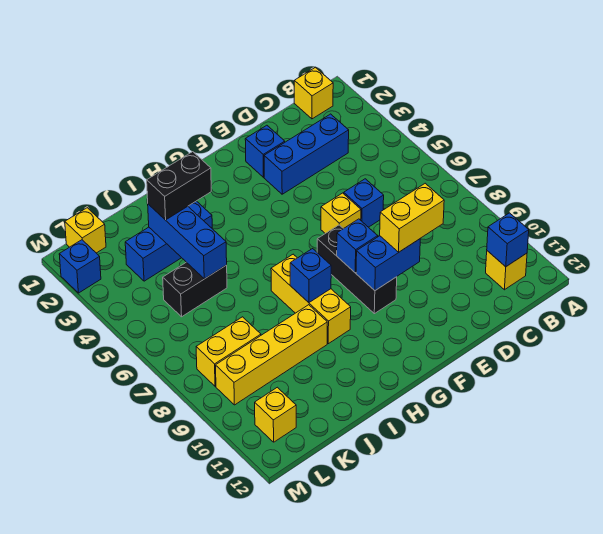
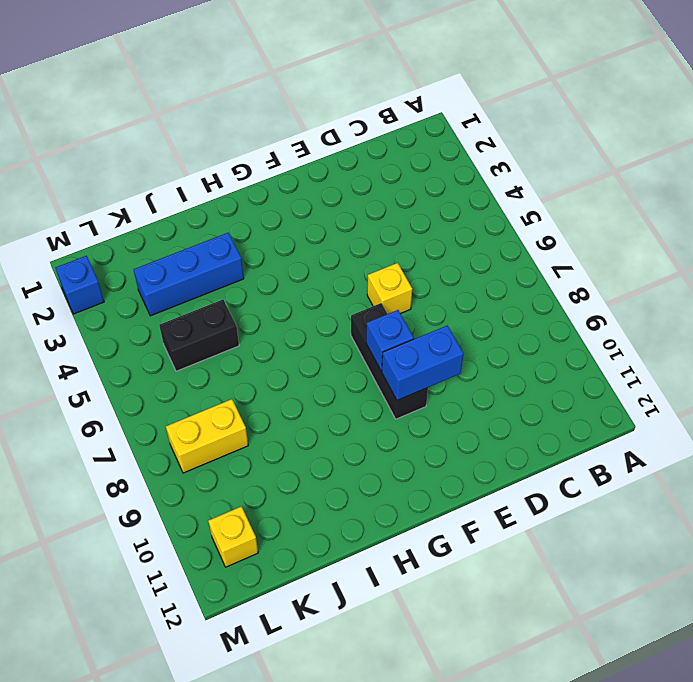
none -> yellow 1x1 brick [294,67,333,119]
none -> yellow 1x1 brick [486,251,527,290]
none -> blue 1x3 brick [264,114,349,194]

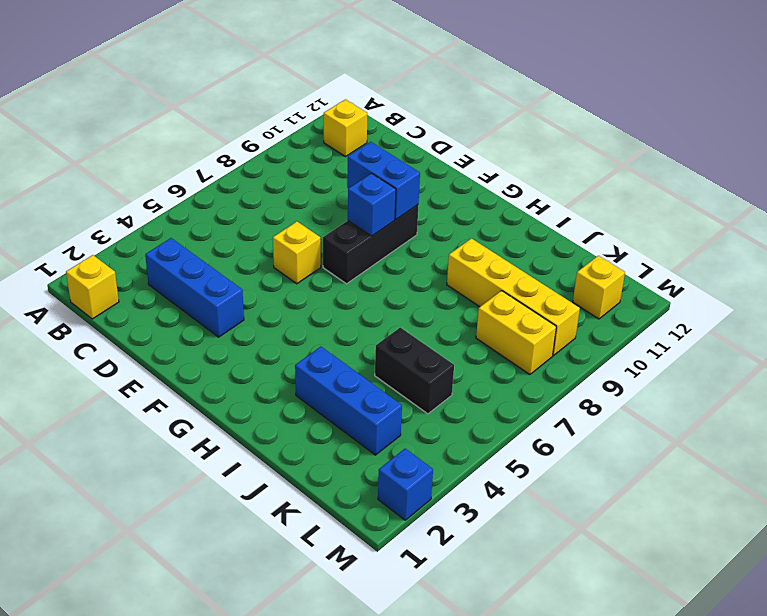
none -> blue 1x1 brick [344,179,384,227]
none -> blue 1x1 brick [245,125,285,177]
none -> yellow 1x3 brick [271,254,351,344]

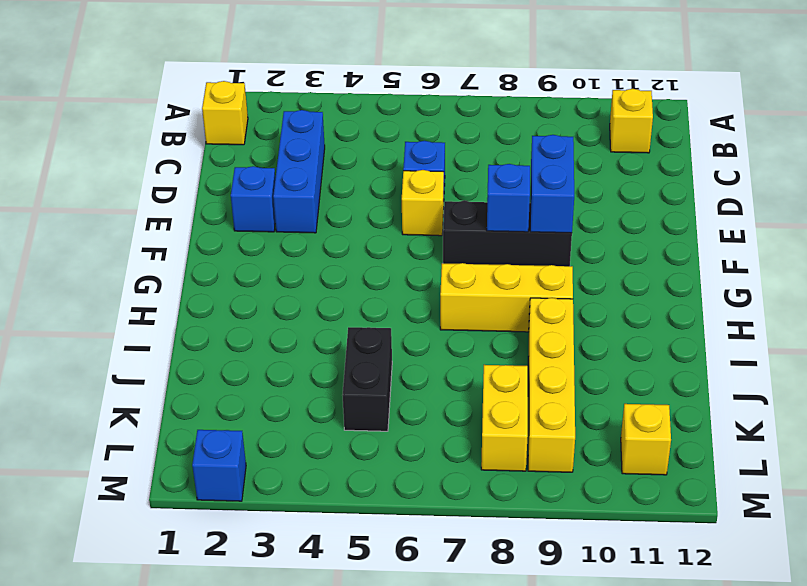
none -> blue 1x3 brick [125,201,212,281]
none -> yellow 1x1 brick [65,208,106,253]
none -> blue 1x1 brick [487,213,529,267]

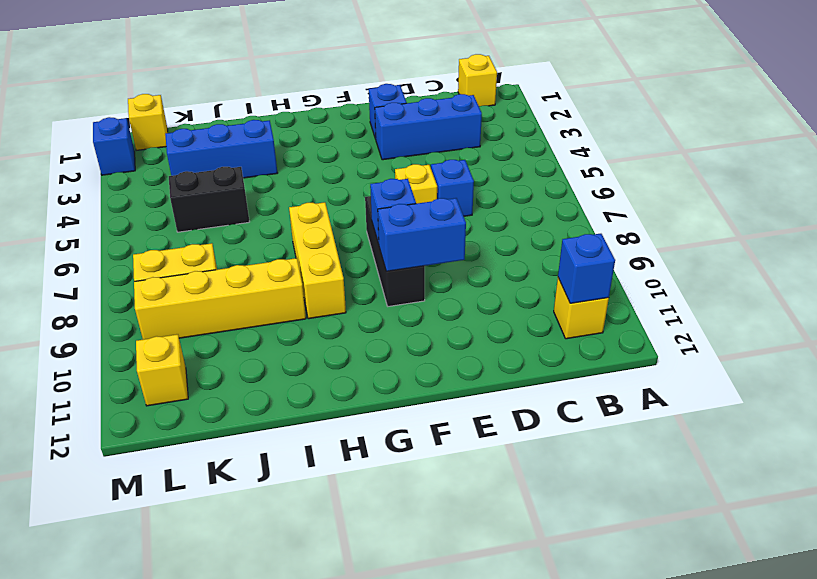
none -> blue 1x1 brick [290,249,331,302]
none -> blue 1x3 brick [148,204,227,279]
none -> yellow 1x2 brick [380,183,444,252]

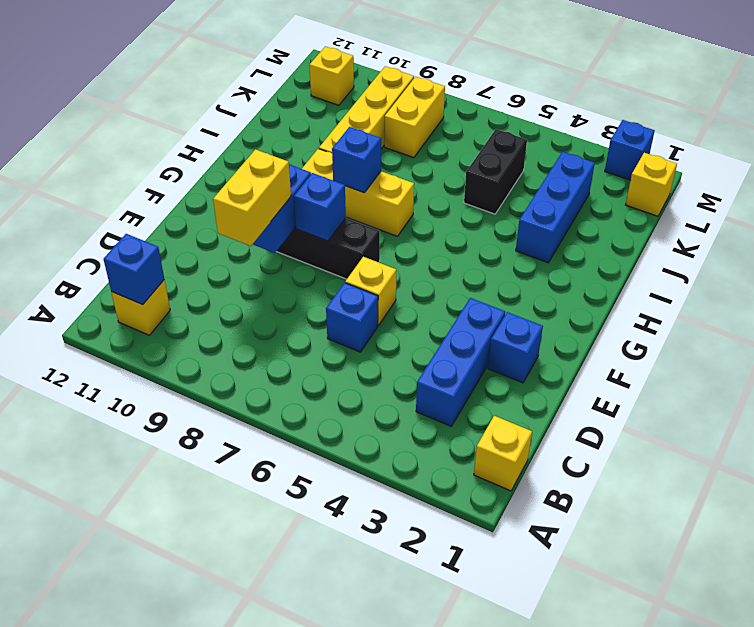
none -> blue 1x3 brick [148,204,227,279]
none -> black 1x2 brick [147,152,211,220]

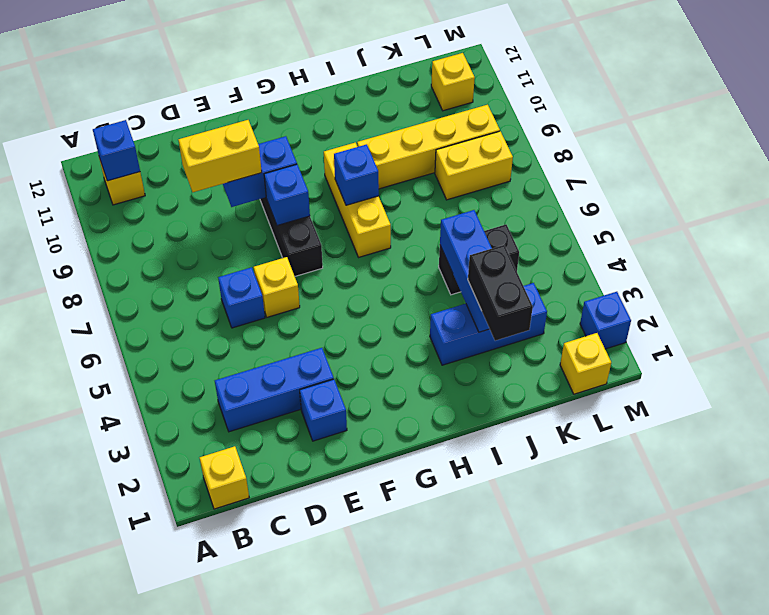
black 1x2 brick [468,245,533,341] -> black 1x2 brick turned to [147,152,211,220]

